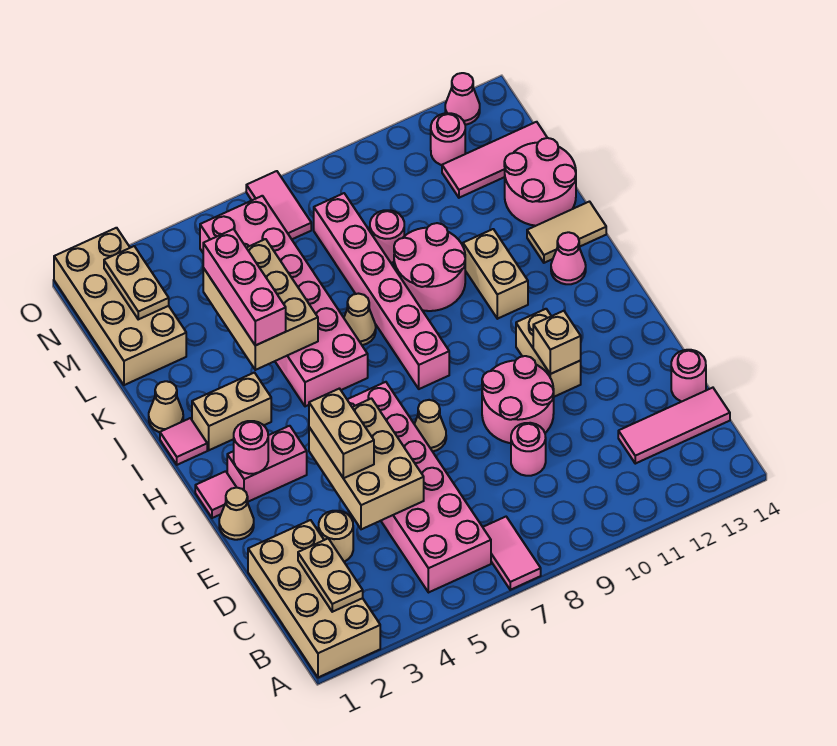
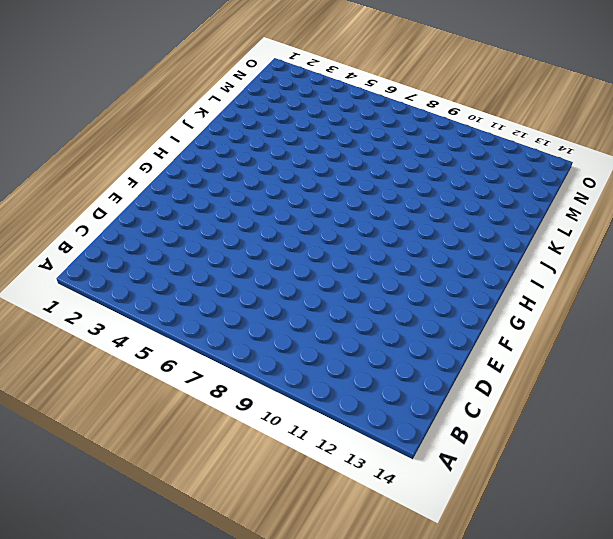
none -> tan 2x4 brick [248,520,380,677]
none -> pink 1x2 tile [483,517,541,590]
none -> pink 2x6 brick [347,382,491,593]
none -> pink 1x3 tile [618,388,730,464]

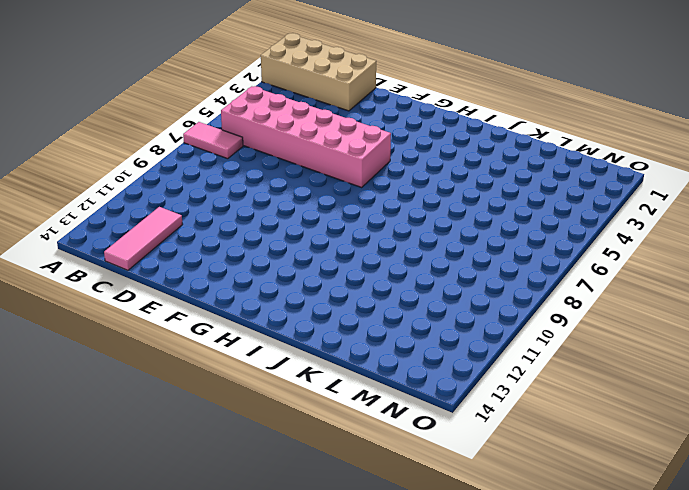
none -> tan 1x1 round brick [319,511,353,562]
none -> pink 1x1 round brick [511,423,546,476]
none -> pink 1x1 round brick [671,350,706,402]
none -> pink 2x2 round brick [482,356,554,443]

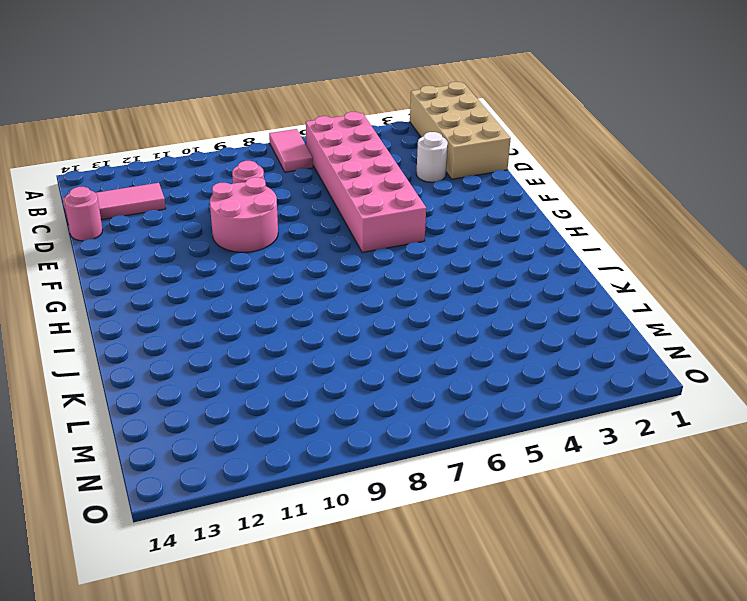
white 1x1 round brick [416,132,448,182] -> tan 1x1 round brick [319,511,353,562]
none -> tan 1x1 cone [219,488,254,540]
none -> tan 1x1 cone [414,400,446,452]
none -> tan 1x2 brick [516,309,581,397]
none -> pink 1x1 tile [195,471,237,518]

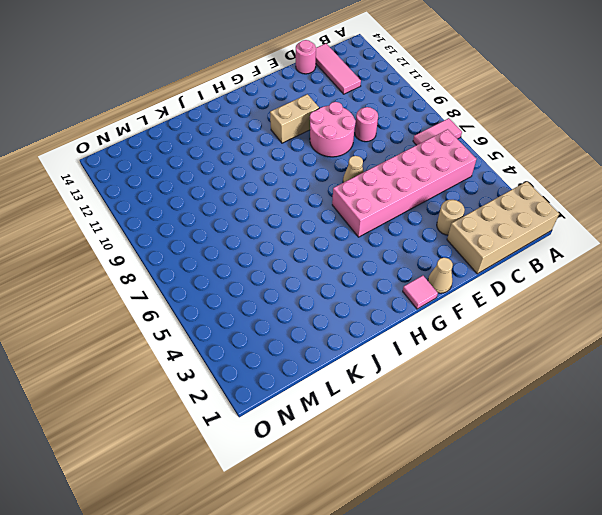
none -> pink 1x2 brick [227,426,307,502]
none -> pink 1x6 brick [314,193,449,389]
none -> pink 1x1 tile [160,418,207,465]
none -> tan 1x2 brick [192,373,271,450]

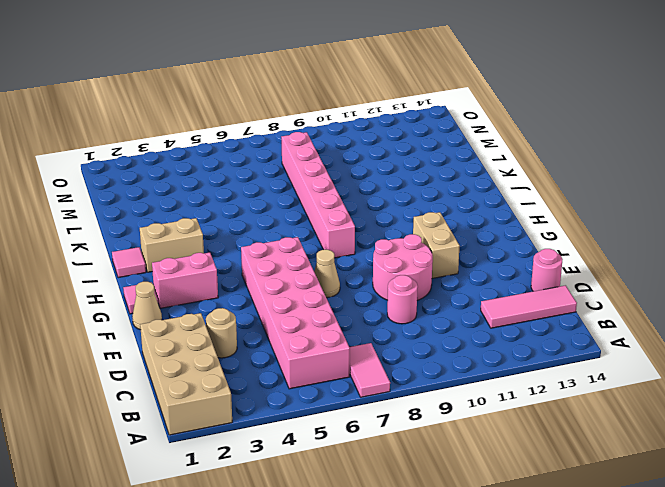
none -> pink 2x6 brick [200,196,368,406]
none -> tan 1x2 brick [463,229,528,319]
none -> pink 1x1 cone [551,232,586,284]
none -> tan 1x1 cone [149,381,183,432]

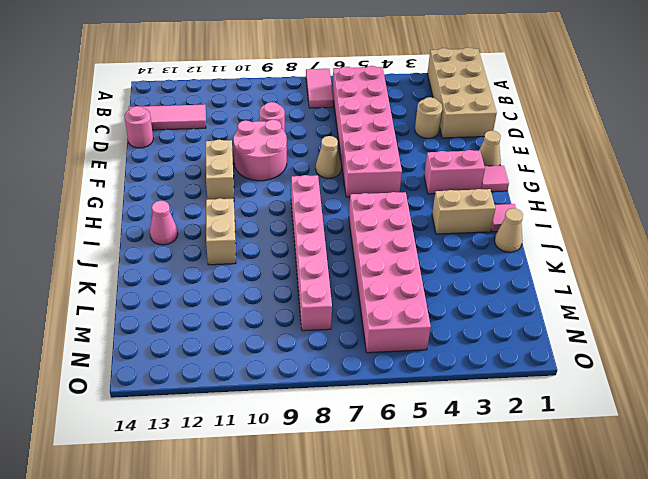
none -> tan 1x1 cone [344,294,376,345]
none -> pink 2x2 round brick [394,223,465,311]
none -> tan 1x2 tile [527,202,606,263]
none -> pink 2x2 round brick [504,138,576,226]

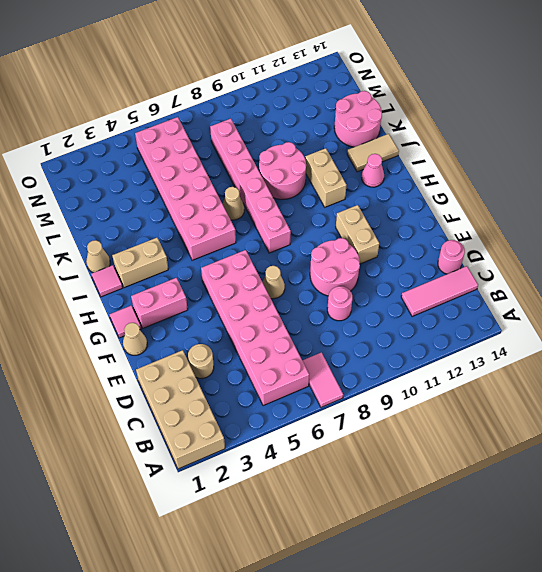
none -> tan 2x4 brick [54,228,186,385]
none -> pink 1x1 round brick [370,210,404,263]
none -> pink 1x3 tile [442,122,547,198]
none -> pink 1x2 tile [246,171,311,239]

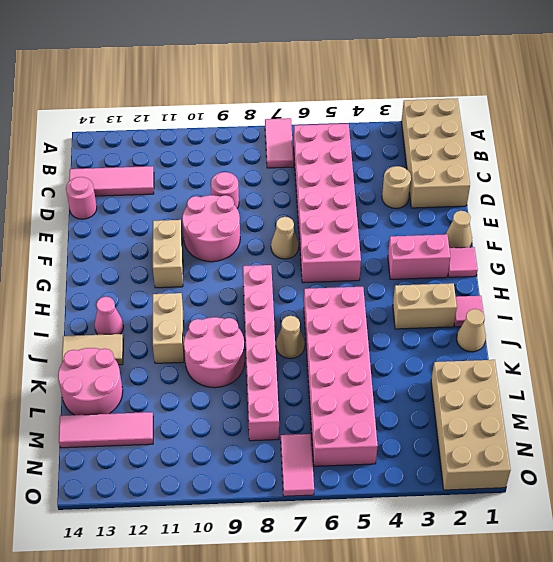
none -> pink 1x1 round brick [370,210,404,263]
none -> pink 1x1 round brick [431,113,465,165]
none -> pink 1x1 cone [445,73,480,125]
none -> tan 1x2 plate [298,539,363,612]

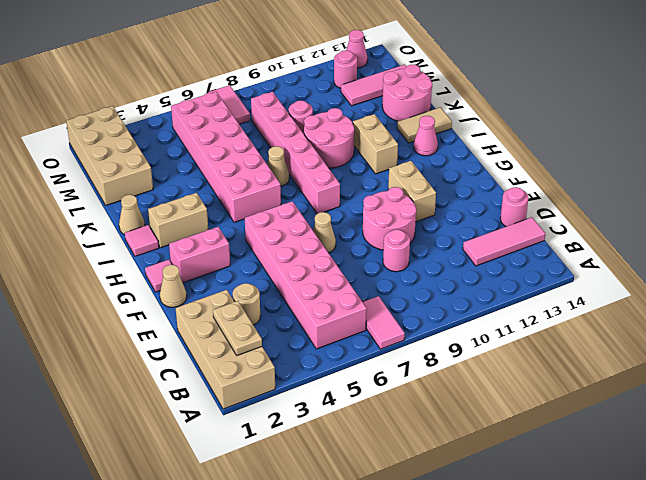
none -> tan 2x3 brick [309,399,424,529]
none -> tan 1x1 brick [533,311,581,374]
none -> pink 1x1 round brick [234,421,268,474]
none -> tan 2x3 brick [203,239,318,370]

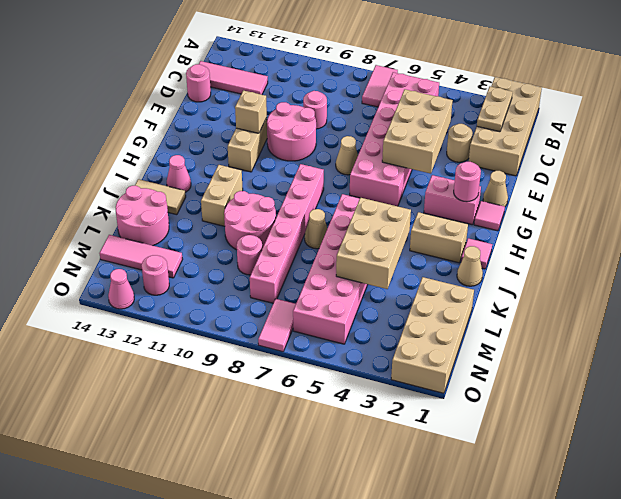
none -> tan 1x2 plate [104,246,169,319]
none -> tan 1x2 brick [309,389,374,478]
none -> pink 1x3 brick [203,229,286,346]

